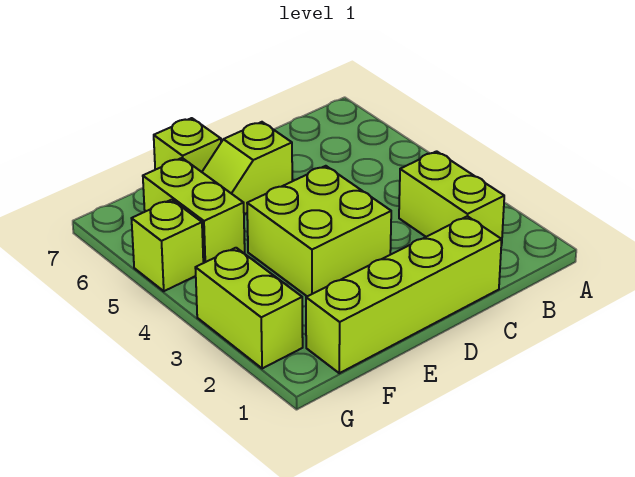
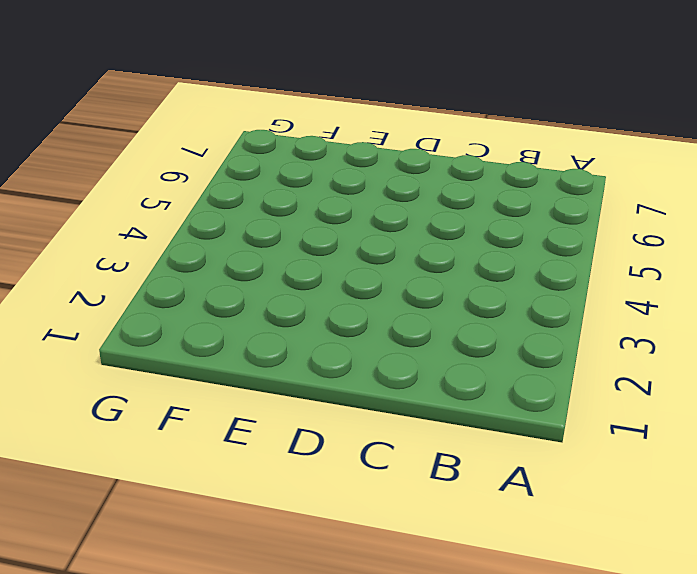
none -> lime 1x2 brick [399,151,504,245]
none -> lime 1x4 brick [306,216,502,373]

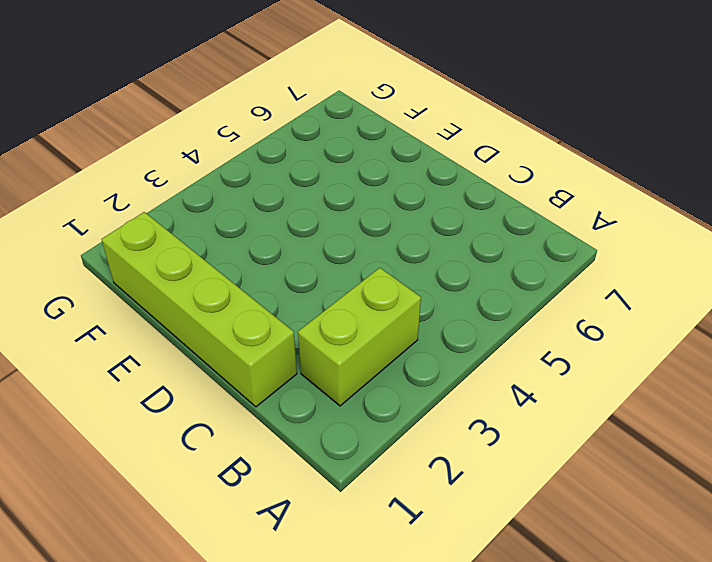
none -> lime 2x2 brick [247,166,391,296]
none -> lime 1x2 slope [202,122,292,214]

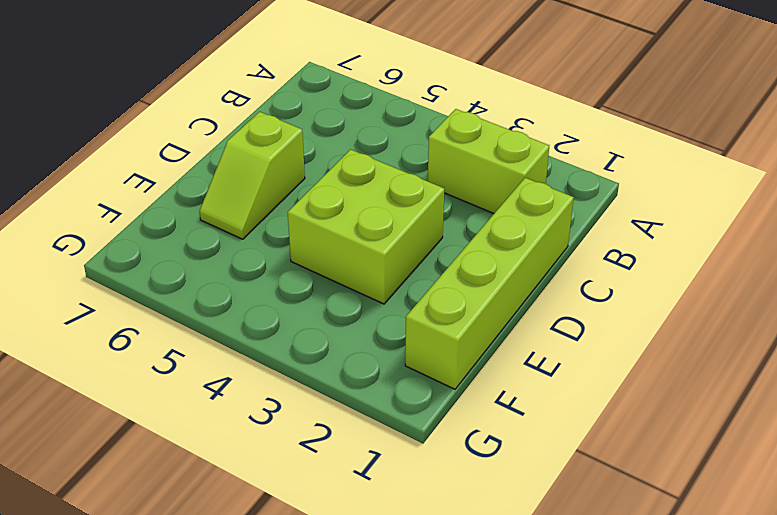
none -> lime 1x1 brick [154,118,221,172]
none -> lime 1x2 brick [143,158,245,263]

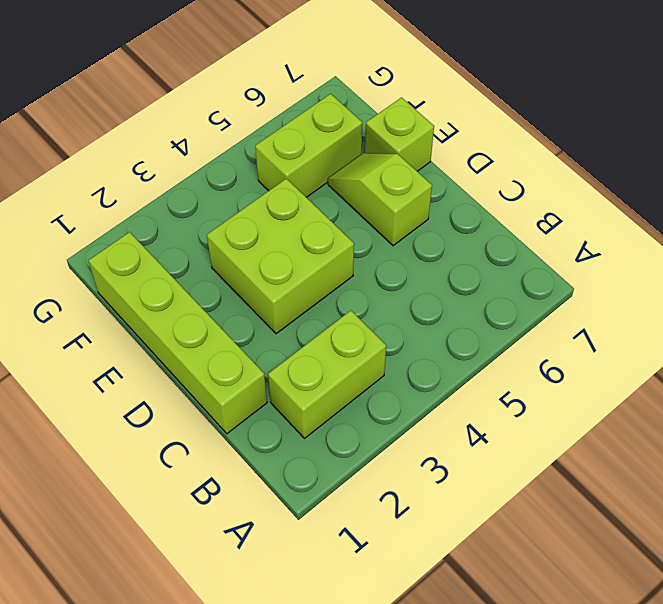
none -> lime 1x2 brick [195,248,303,369]
none -> lime 1x1 brick [131,200,203,291]

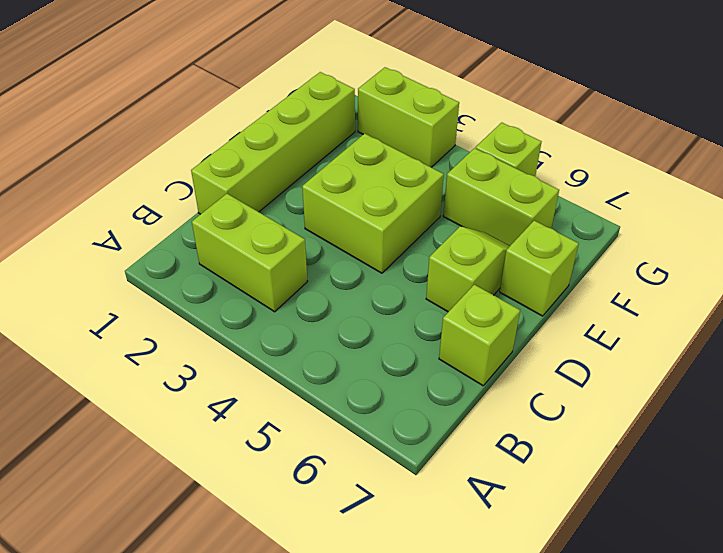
lime 1x1 brick [439,285,520,386] -> none

